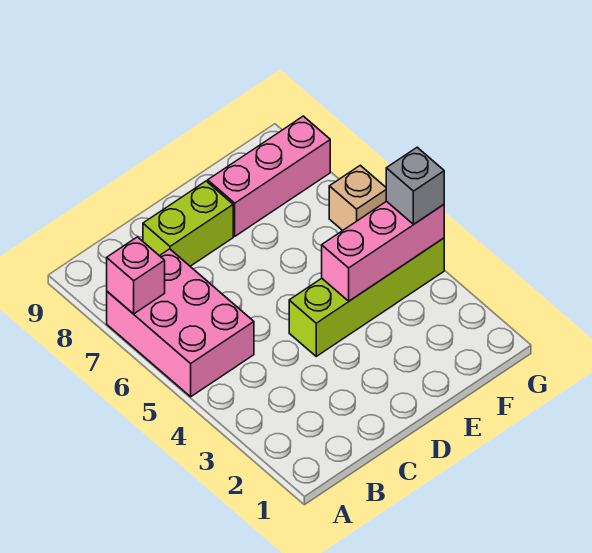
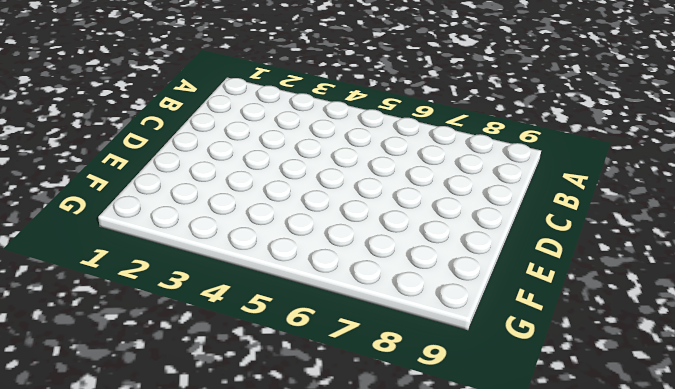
none -> pink 2x3 brick [107,249,254,397]
none -> lime 1x2 brick [143,181,233,266]

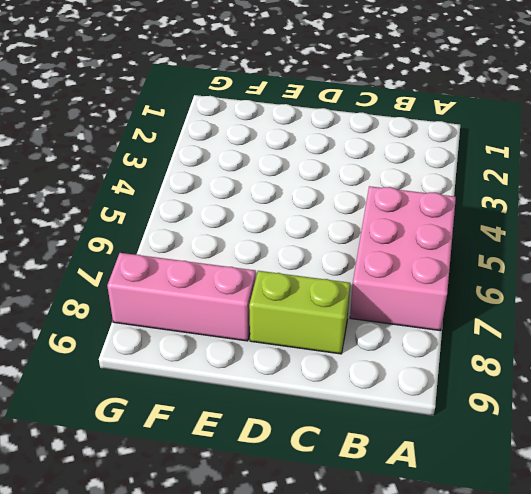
none -> lime 1x4 brick [289,238,444,356]
none -> tan 1x1 brick [329,165,386,231]

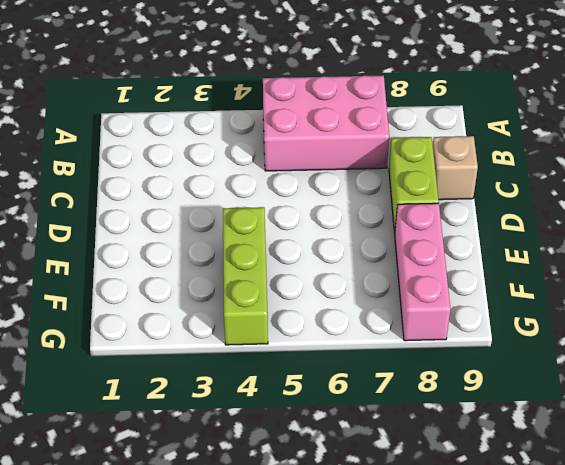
tan 1x1 brick [433,136,478,200] -> tan 1x1 brick moved to [329,165,386,231]
lime 1x3 brick [223,207,268,345] -> lime 1x4 brick [289,238,444,356]
none -> pink 1x1 brick [107,237,165,314]
none -> pink 1x3 brick [322,201,444,301]

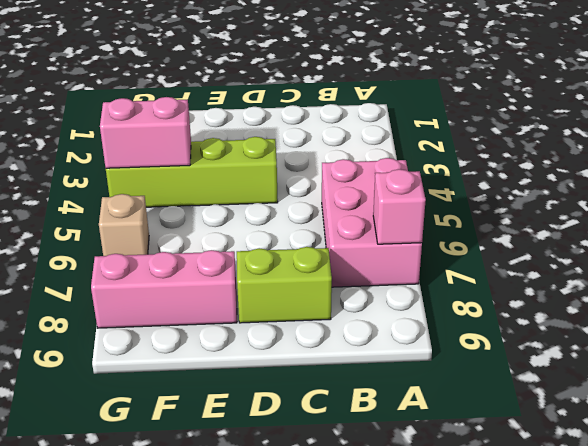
pink 1x2 brick [100,97,191,168] -> pink 1x3 brick [322,201,444,301]
none -> grey 1x1 brick [386,147,444,224]

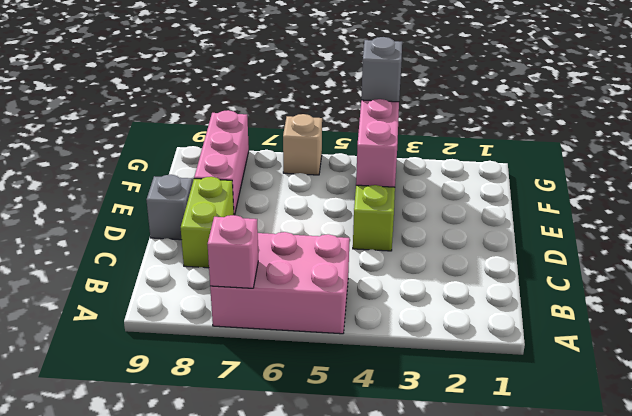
grey 1x1 brick [147,175,192,240] -> none

